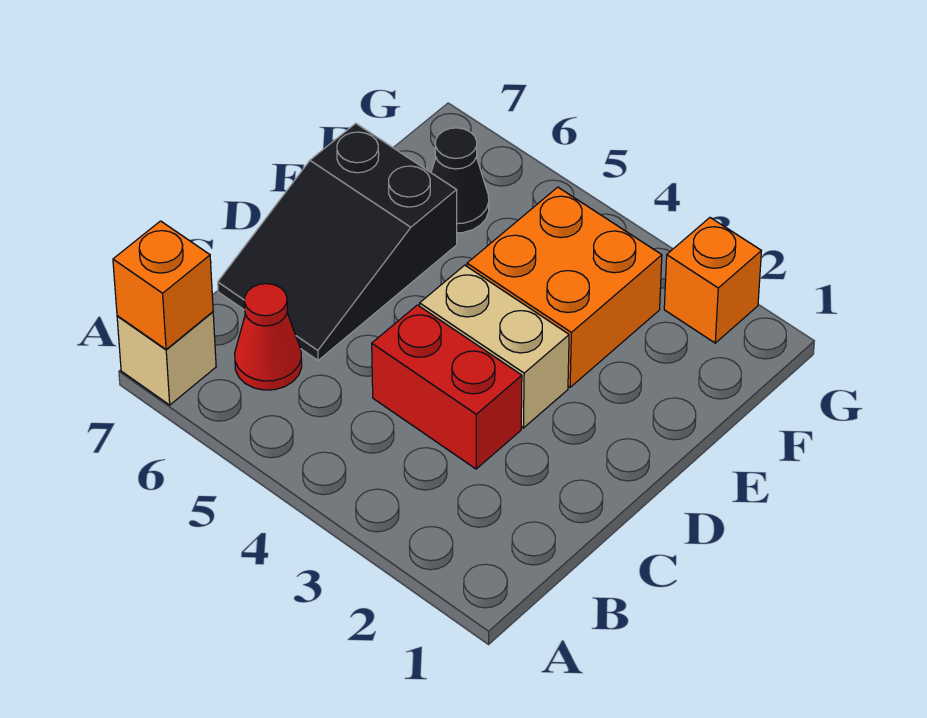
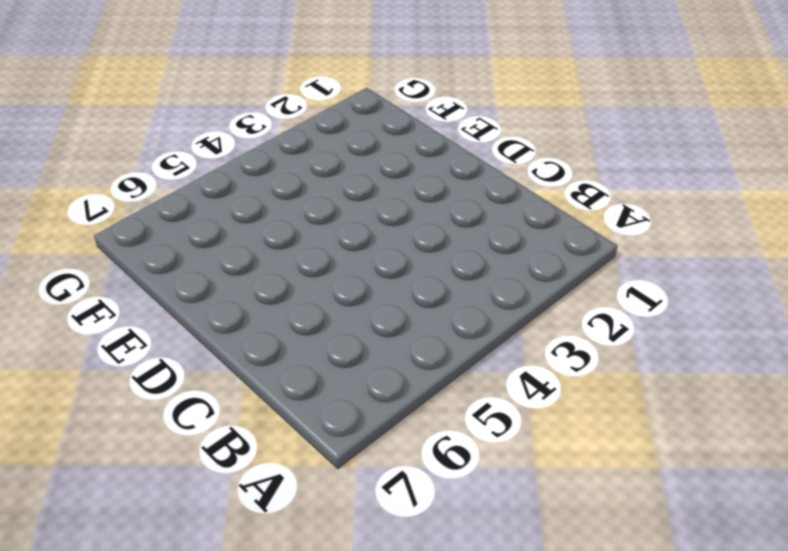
none -> tan 1x1 brick [117,312,216,405]
none -> red 1x1 cone [235,284,302,390]

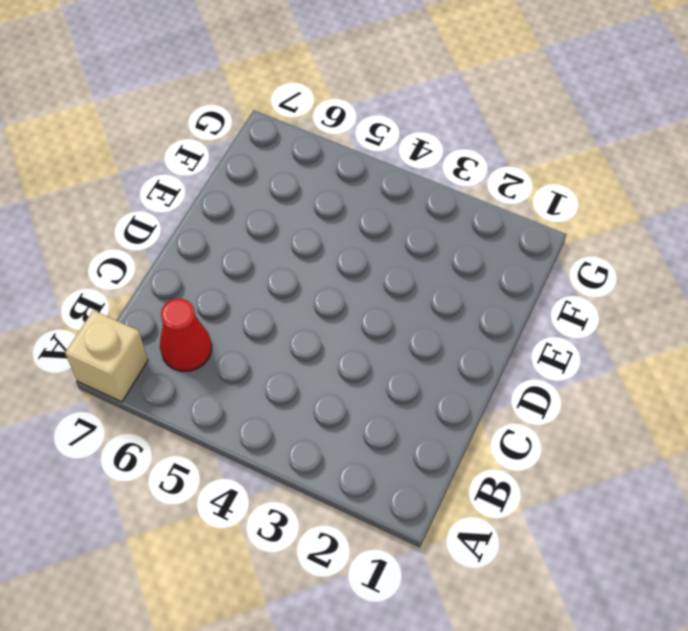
none -> red 1x2 brick [372,305,522,469]
none -> black 2x3 slope [218,123,457,360]

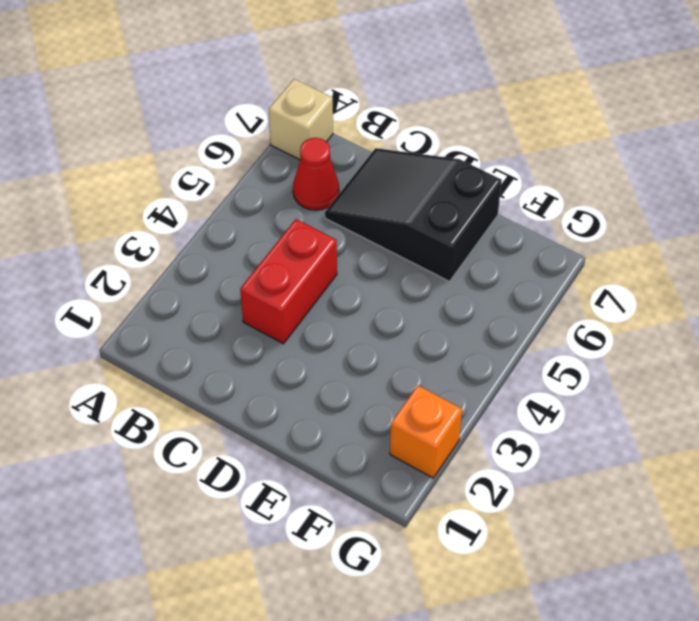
none -> tan 1x2 brick [420,265,569,428]
none -> orange 2x2 brick [467,187,662,387]

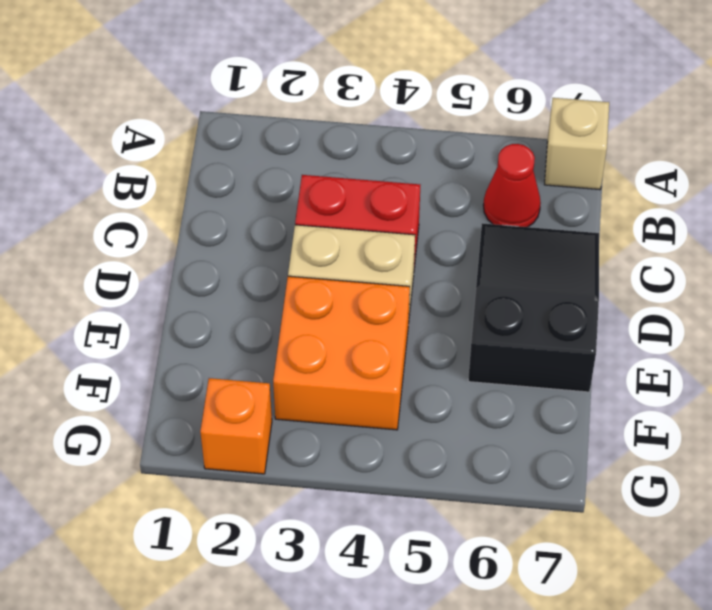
none -> black 1x1 cone [431,128,489,233]
none -> orange 1x1 brick [113,221,213,349]

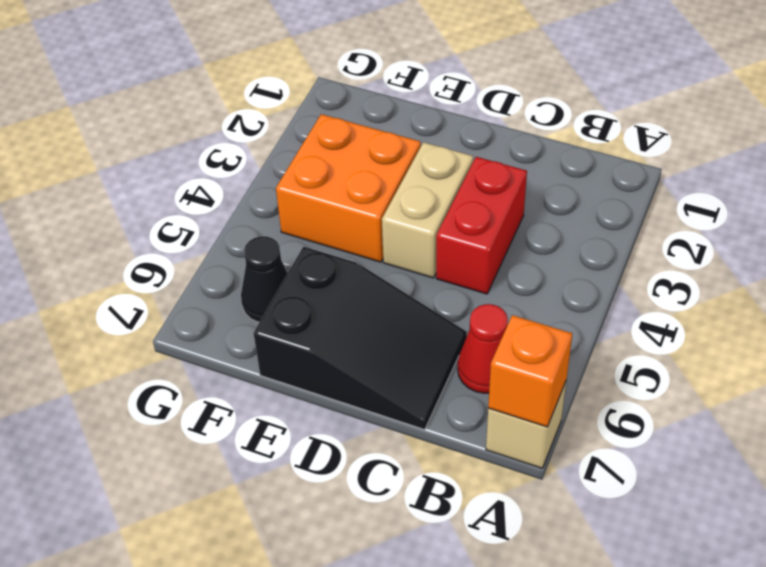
none -> orange 1x1 brick [664,218,761,343]

